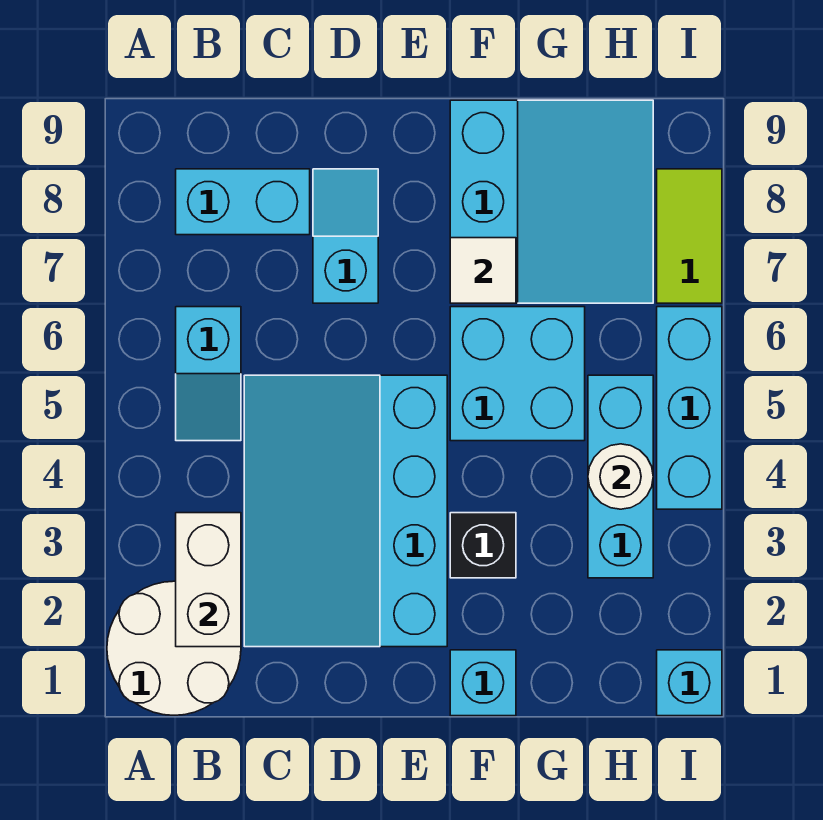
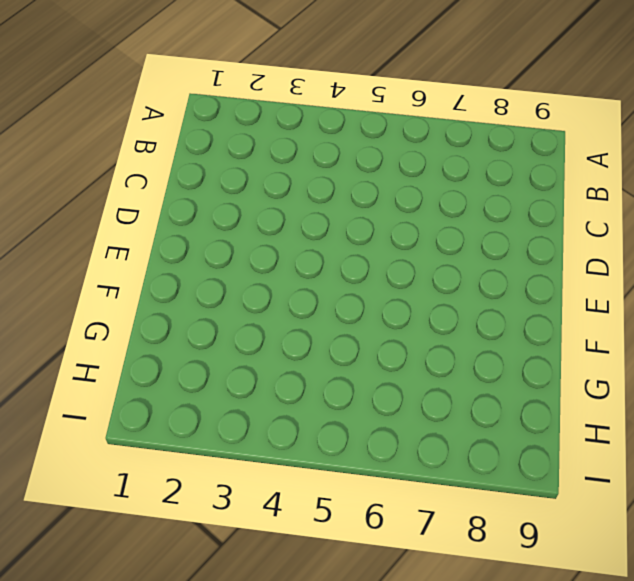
none -> white 2x2 round brick [107,581,241,715]
none -> cyan 1x2 slope [176,307,241,441]
none -> cyan 1x2 brick [176,169,310,235]

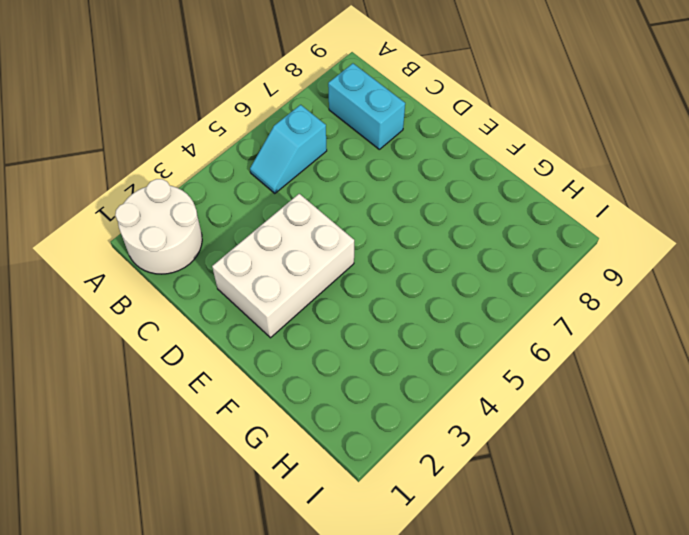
white 2x3 brick [212,194,354,338] -> cyan 3x4 slope [244,375,447,647]
none -> cyan 1x2 slope [313,169,378,303]
none -> cyan 1x1 brick [450,650,516,716]
none -> black 1x1 brick [450,513,516,578]

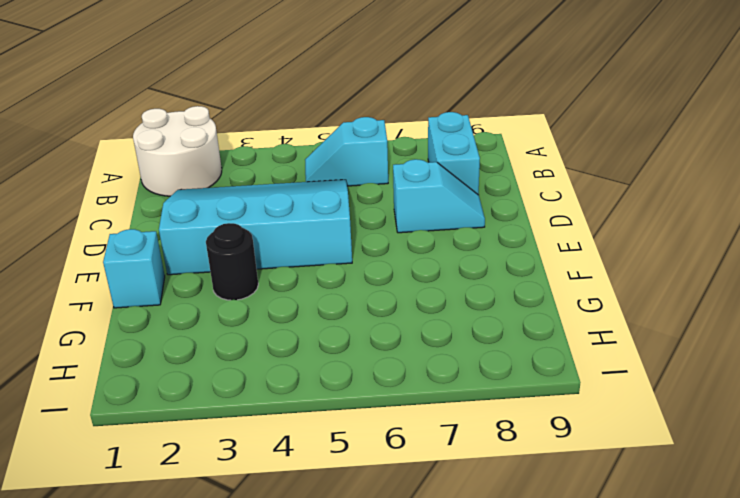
black 1x1 round brick [206,223,258,300] -> black 1x1 brick [450,513,516,578]
none -> cyan 2x2 brick [450,307,585,441]
none -> cyan 3x3 slope [450,100,653,303]
none -> cyan 1x3 brick [588,375,653,578]

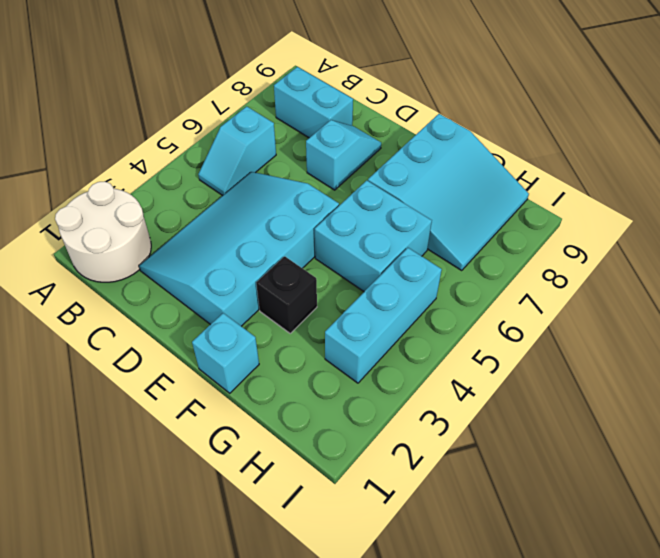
none -> cyan 1x1 brick [657,650,722,716]
none -> cyan 1x3 brick [657,307,722,509]
none -> lime 1x2 tile [657,169,722,303]

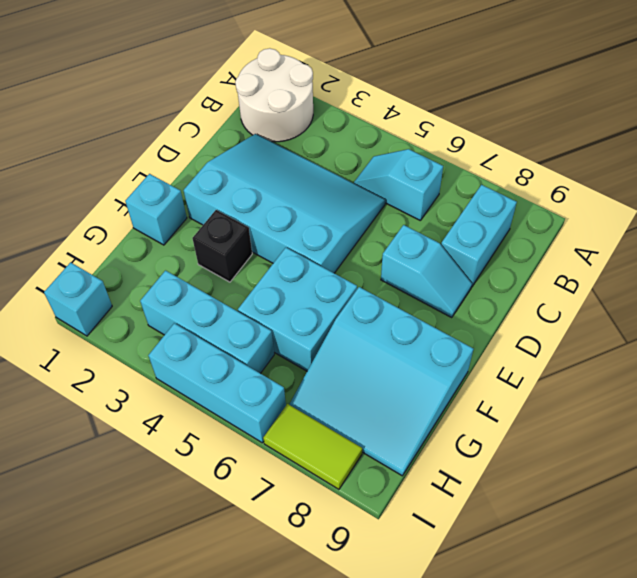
none -> white 1x2 brick [176,513,241,647]
none -> white 1x1 tile [450,238,516,303]
none -> white 1x1 round brick [588,444,653,509]

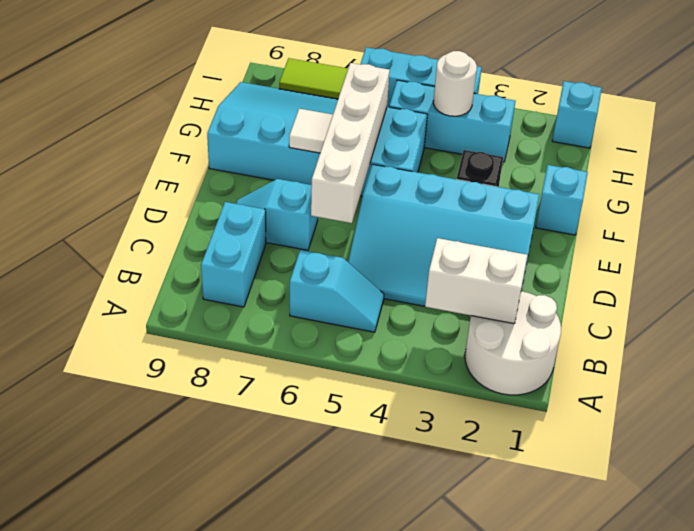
white 1x4 brick [311,63,390,223] -> none

